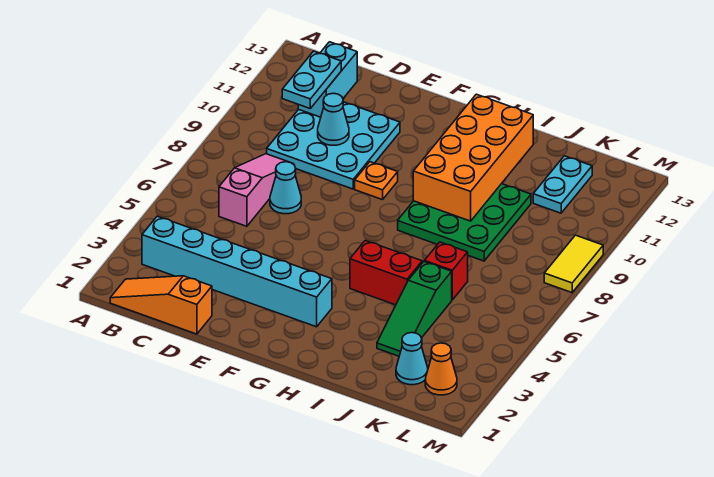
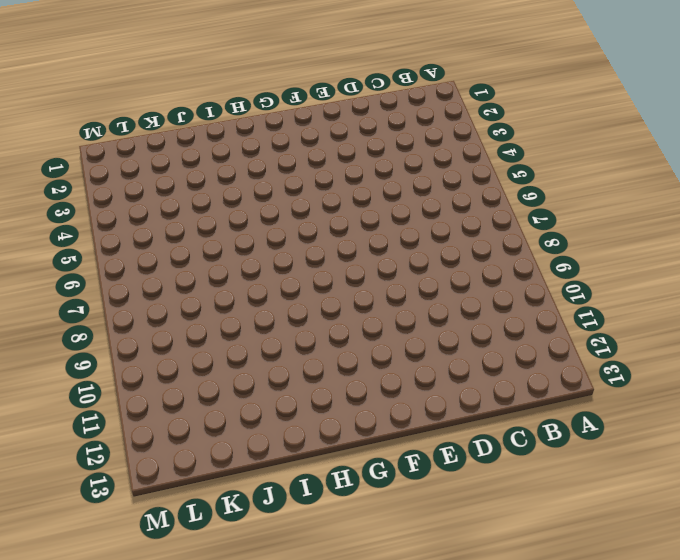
none -> orange 1x3 slope [110,276,212,334]
none -> cyan 1x6 brick [142,216,332,327]
none -> pink 1x3 slope [219,154,293,226]

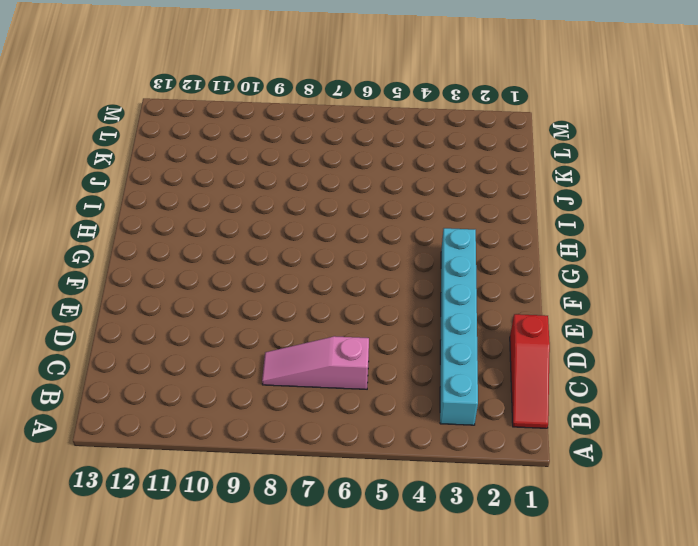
red 1x3 slope [510,314,550,428] -> orange 1x3 slope [110,276,212,334]
none -> cyan 3x3 plate [267,102,400,189]
none -> cyan 1x1 cone [270,162,301,214]
none -> orange 1x1 plate [355,162,398,200]

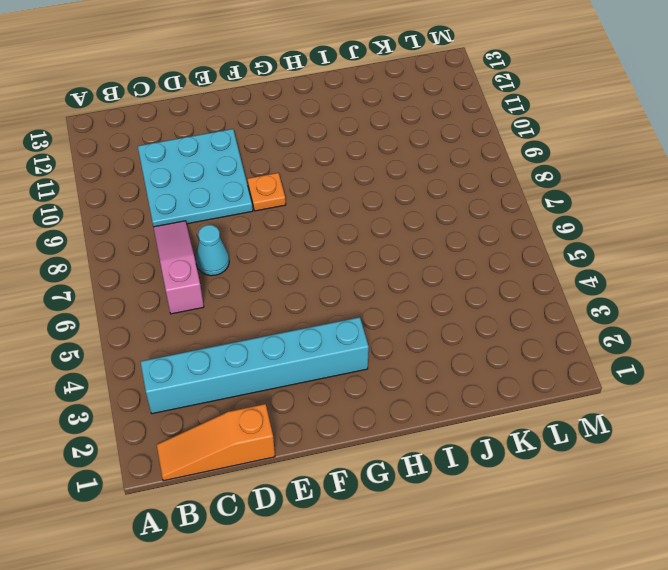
none -> red 1x2 brick [350,241,422,305]
none -> green 3x3 plate [398,184,531,261]
none -> green 1x3 slope [377,262,452,356]

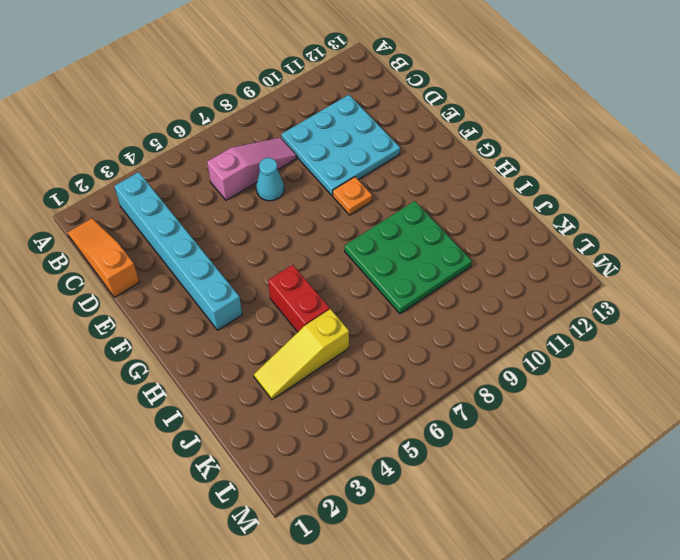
yellow 1x3 slope [254,309,349,399] -> green 1x3 slope [377,262,452,356]
none -> red 1x1 brick [424,242,468,300]
none -> cyan 1x1 cone [396,333,428,385]
none -> cyan 1x2 plate [533,156,592,213]

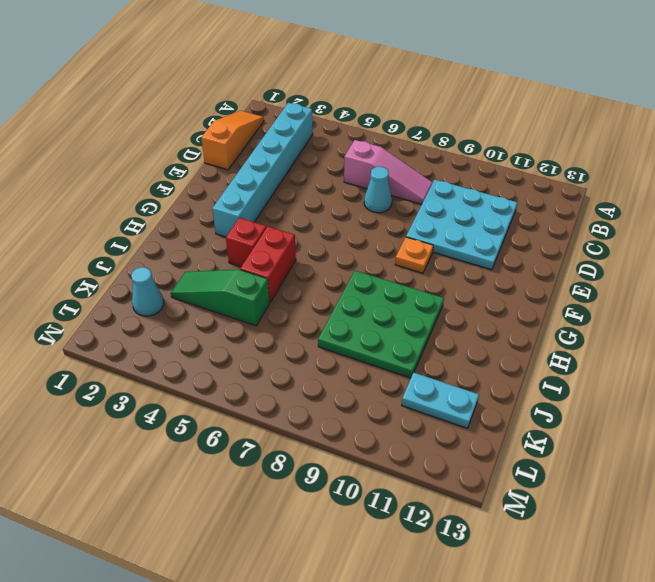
red 1x1 brick [226,218,266,267] -> red 1x1 brick moved to [424,242,468,300]
none -> orange 1x1 cone [425,343,457,395]
none -> yellow 1x2 tile [544,235,603,293]
none -> cyan 1x2 brick [298,42,357,117]

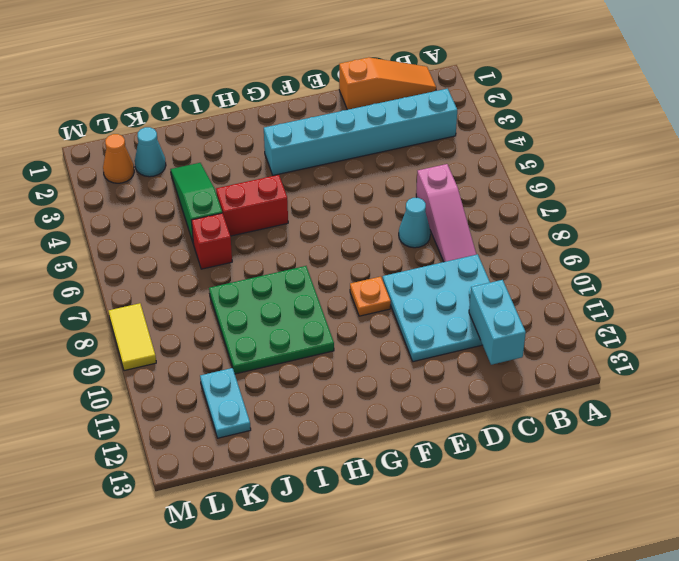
none -> cyan 1x1 cone [318,93,349,145]
none -> orange 2x4 brick [413,94,533,221]
none -> cyan 1x2 plate [282,51,341,108]

